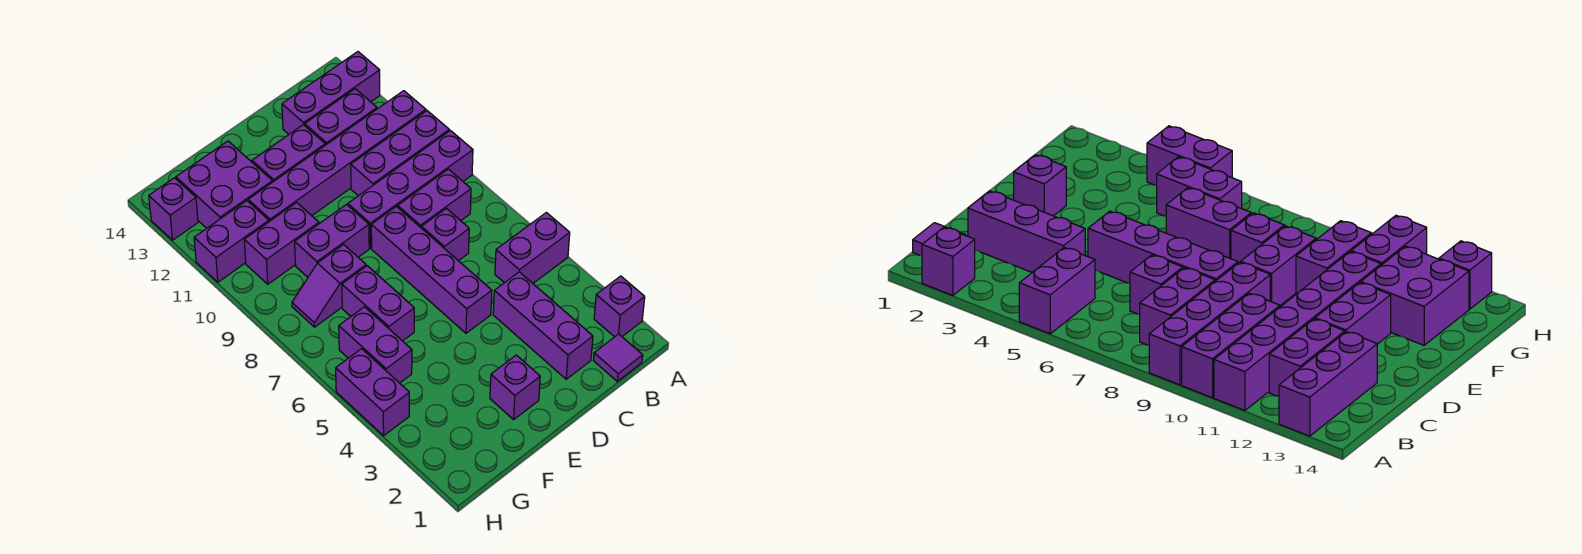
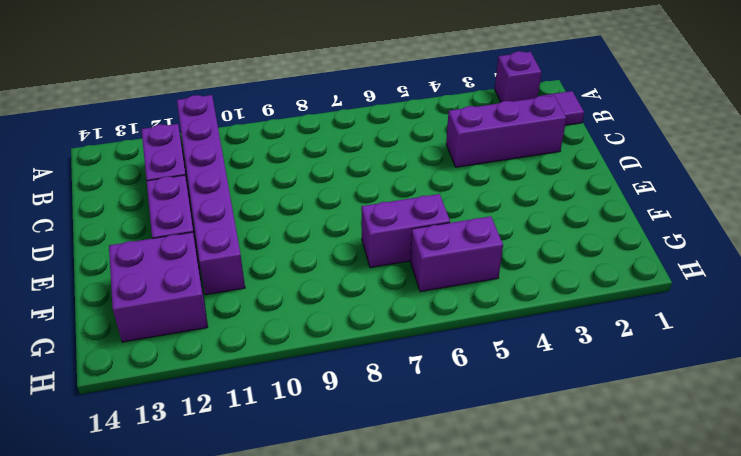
none -> purple 1x2 brick [495,213,570,283]
none -> purple 1x4 brick [348,131,473,248]
none -> purple 1x3 brick [351,111,449,196]

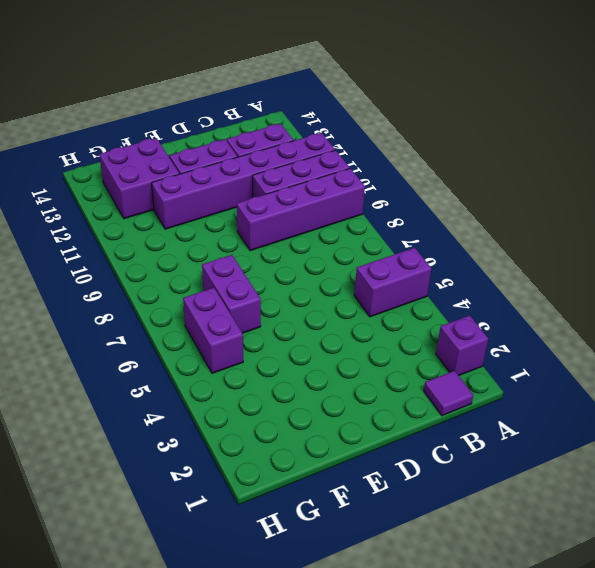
none -> purple 1x3 brick [282,52,380,134]
none -> purple 1x2 brick [398,169,471,227]
none -> purple 1x3 brick [493,272,593,379]

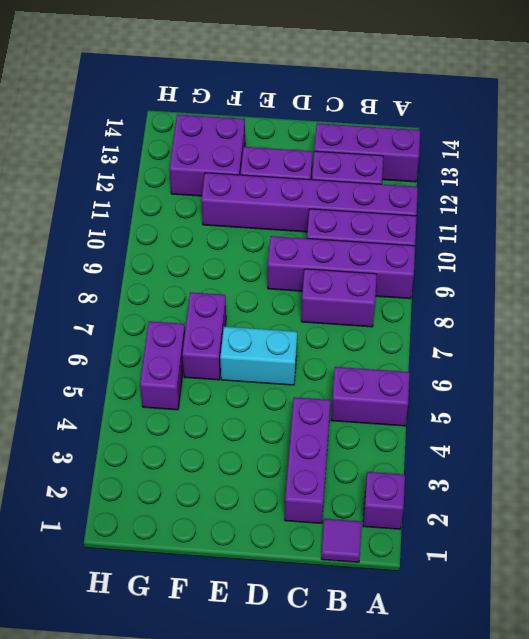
cyan 1x2 brick [220,326,297,385] -> purple 1x4 brick [371,207,492,333]
none -> purple 1x1 brick [421,208,469,261]
none -> purple 1x1 brick [490,355,540,420]
none -> purple 1x2 brick [295,205,369,277]

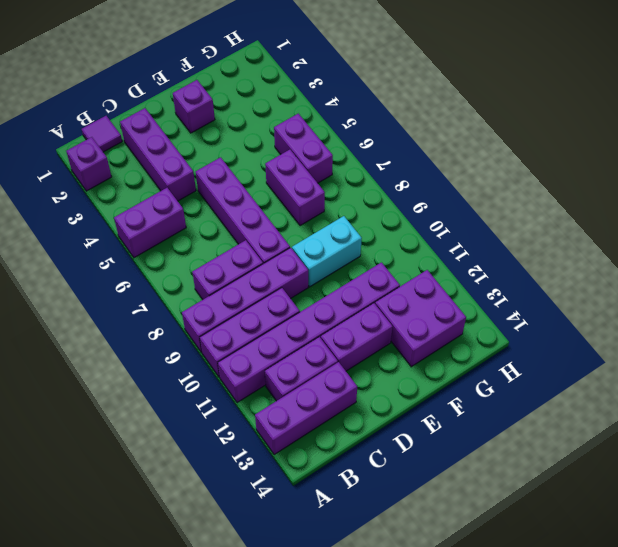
cyan 1x2 brick [292,216,362,287] -> purple 1x2 brick [295,205,369,277]
none -> purple 1x1 brick [421,208,469,261]
none -> purple 1x2 slope [292,245,366,327]
none -> purple 1x2 brick [244,202,319,284]

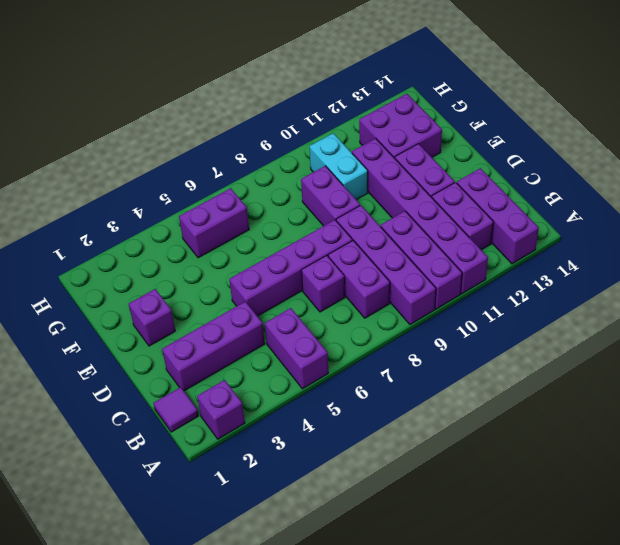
cyan 1x2 brick [309,133,368,200] -> purple 1x2 brick [244,202,319,284]
none -> purple 1x2 brick [342,266,414,341]
none -> purple 1x2 slope [292,245,366,327]
none -> purple 1x2 brick [194,201,269,282]

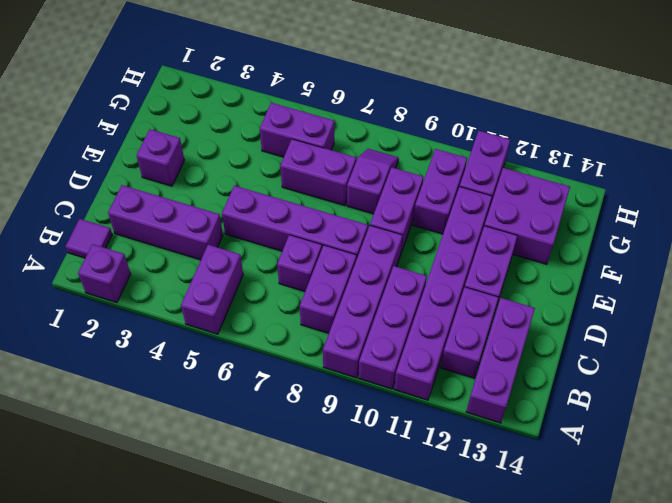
none -> purple 1x2 brick [336,349,409,436]
none -> purple 1x1 brick [149,178,198,240]

